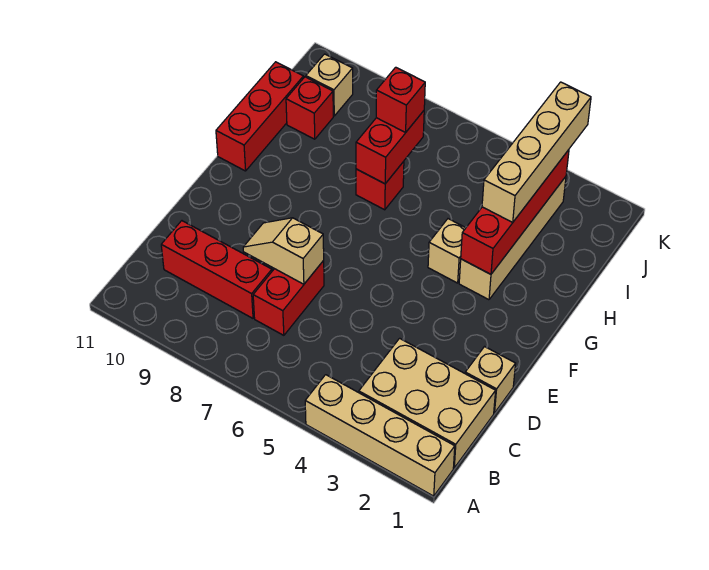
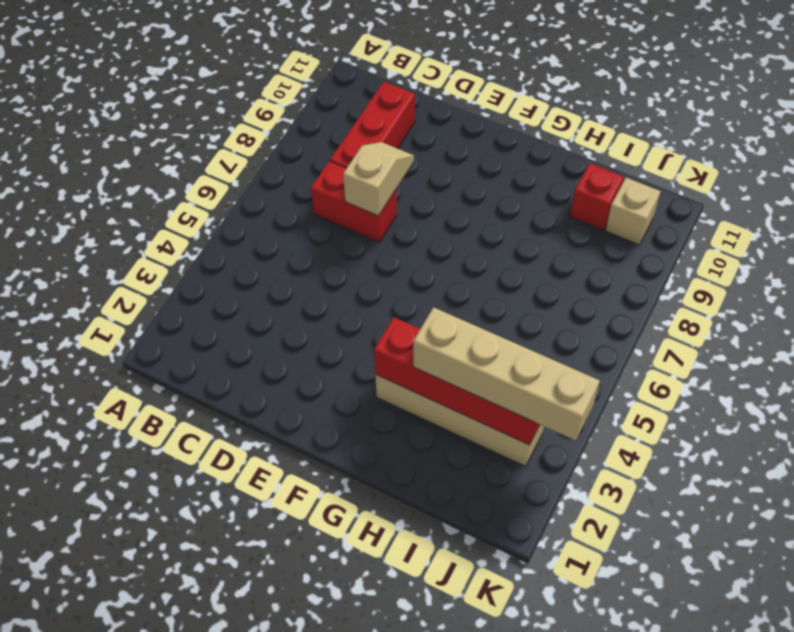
none -> tan 1x4 brick [305,375,455,496]
none -> tan 2x3 brick [359,338,496,468]
none -> tan 1x1 brick [465,347,516,413]

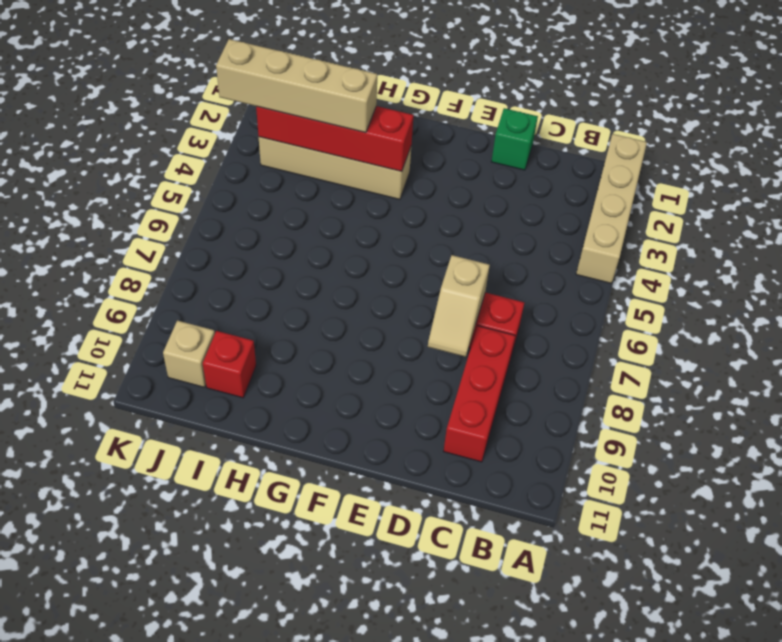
green 1x1 brick [491,108,538,170] -> tan 1x1 brick [465,347,516,413]
none -> tan 2x3 brick [359,338,496,468]
none -> tan 1x1 brick [428,219,466,283]
none -> red 1x3 brick [216,62,304,171]

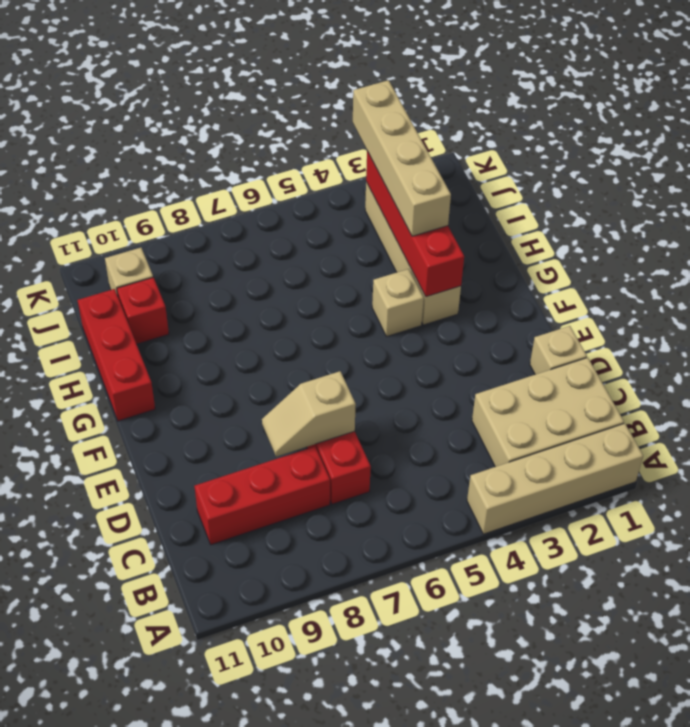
none -> red 1x1 brick [356,161,404,210]
none -> red 1x2 brick [356,111,424,184]
none -> red 1x1 brick [376,67,425,132]

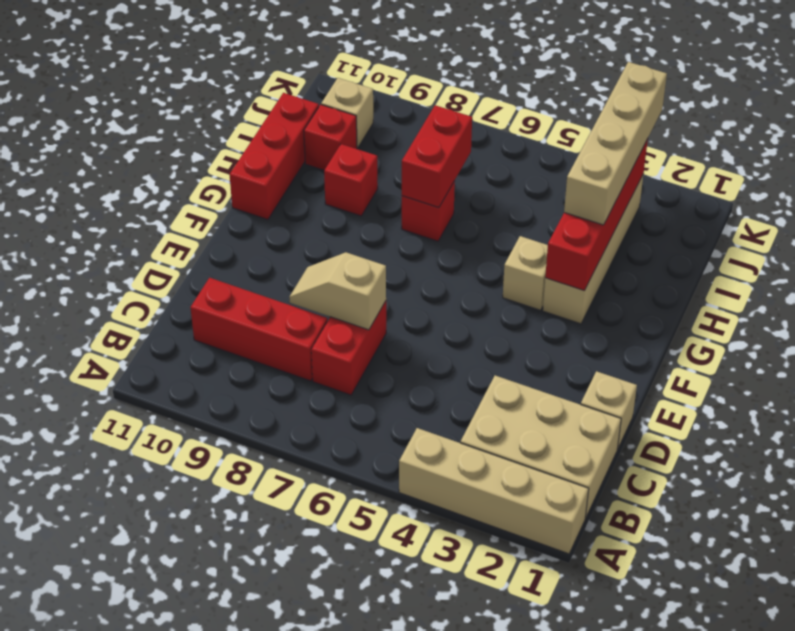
red 1x1 brick [324,144,378,216] -> red 1x1 brick moved to [376,67,425,132]

